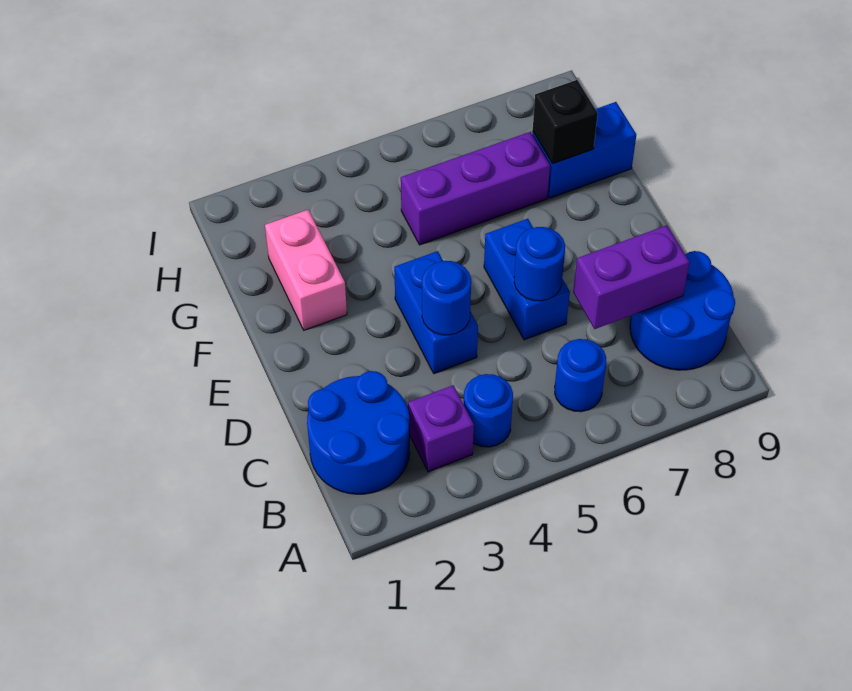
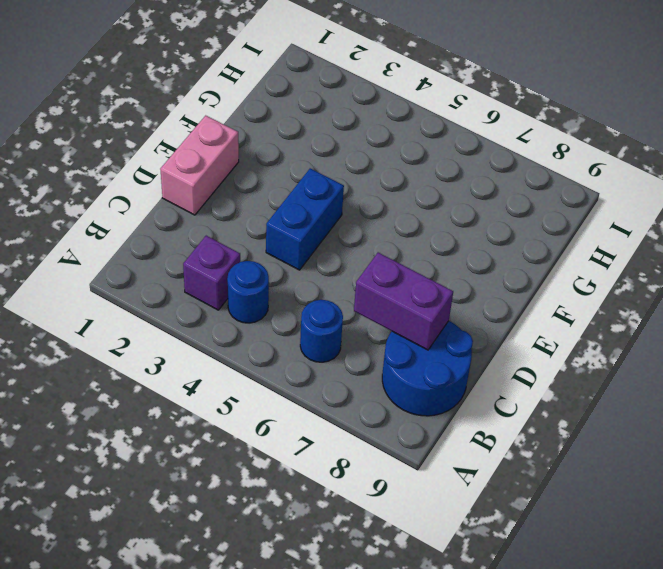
pink 1x2 brick [160,116,239,215] -> pink 1x2 brick moved to [265,210,347,330]
none -> blue 2x2 round brick [307,371,410,494]
none -> blue 1x2 brick [484,219,570,340]
none -> purple 1x3 brick [401,132,550,245]

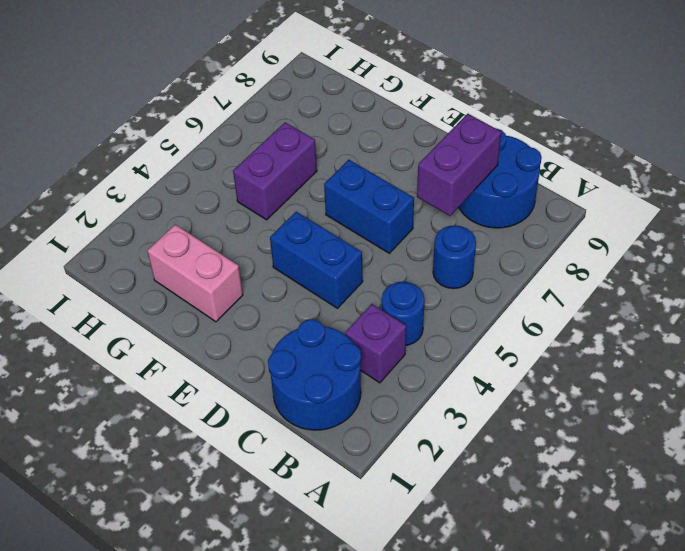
purple 1x2 brick [233,122,317,220] -> purple 1x3 brick [401,132,550,245]
none -> blue 1x2 brick [532,102,636,198]
none -> blue 1x1 round brick [422,261,471,335]
none -> blue 1x1 round brick [514,227,565,301]

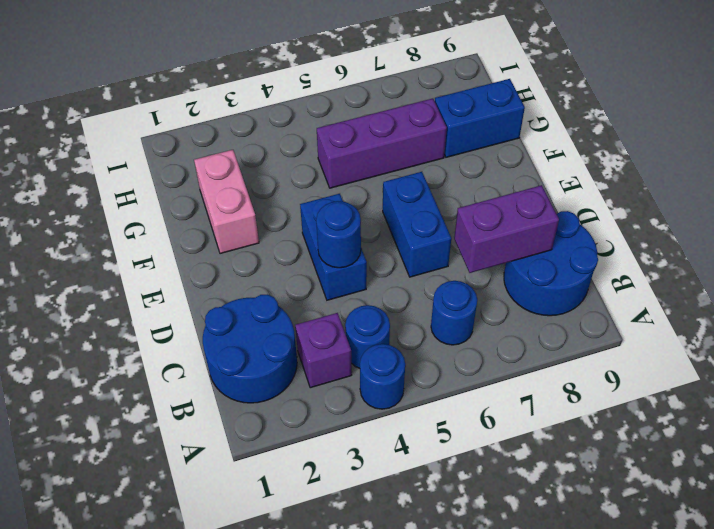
blue 1x1 round brick [360,344,405,409] -> blue 1x1 round brick moved to [514,227,565,301]
none -> black 1x1 brick [533,80,598,164]

